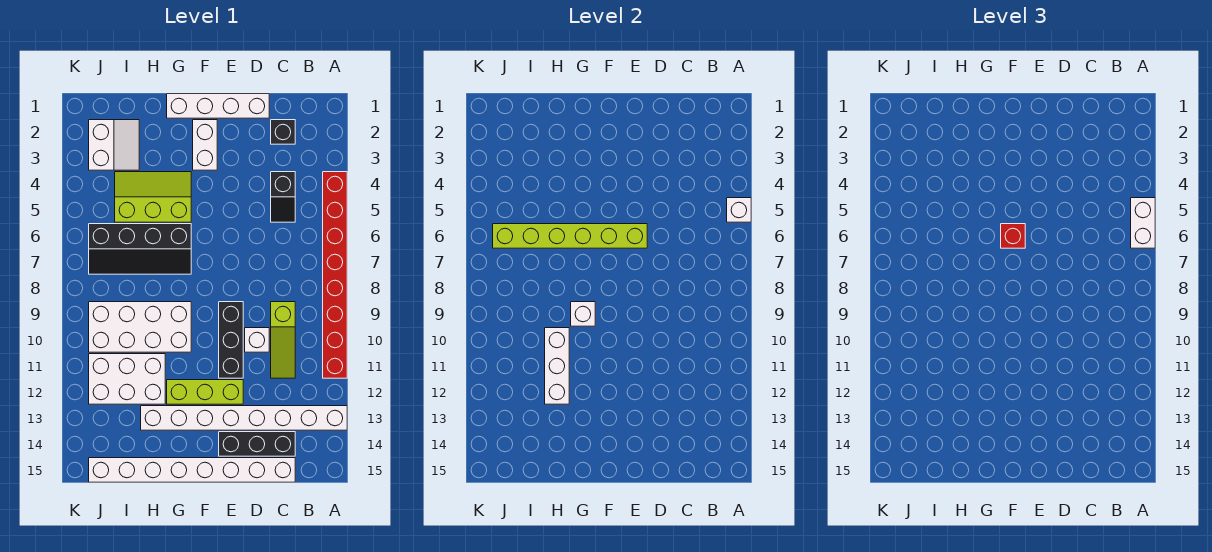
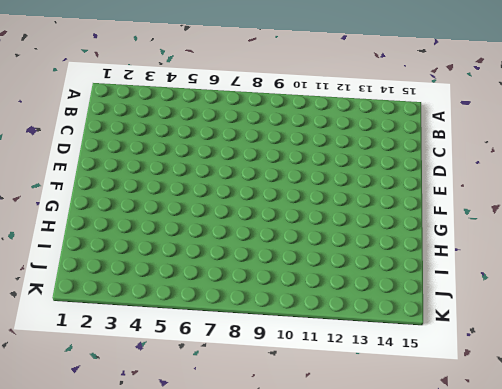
none -> red 1x8 brick [323,172,347,378]
none -> white 1x8 brick [141,406,347,430]
none -> black 1x1 brick [271,120,295,144]

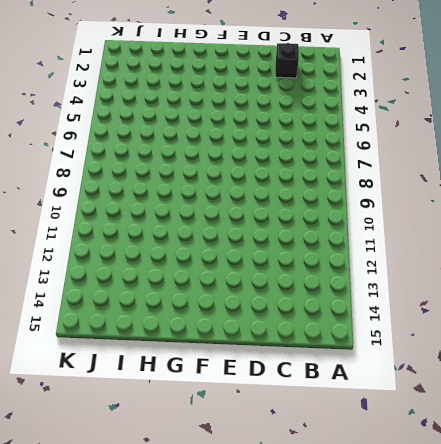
none -> red 1x8 brick [323,172,347,378]
none -> white 1x8 brick [141,406,347,430]
none -> black 1x2 slope [271,172,295,222]

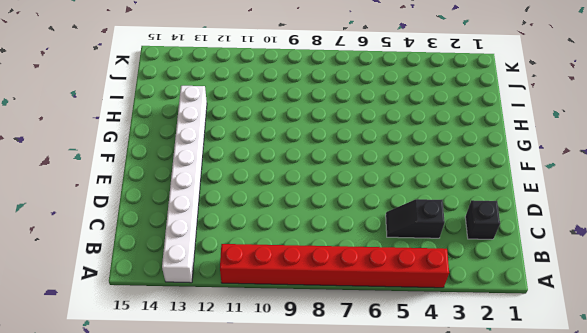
none -> lime 1x3 slope [271,302,295,378]
none -> black 1x3 brick [219,432,295,456]
none -> white 1x8 brick [89,458,295,482]

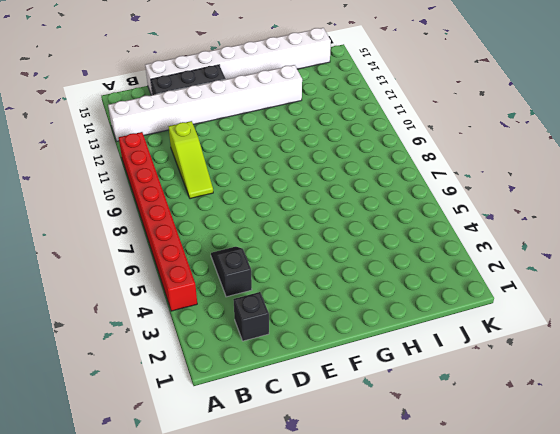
lime 1x3 slope [168,121,213,199] -> lime 1x3 slope turned to [271,302,295,378]
none -> white 1x4 brick [167,94,269,118]
none -> white 1x1 brick [245,328,269,352]
none -> black 1x3 brick [219,302,243,378]

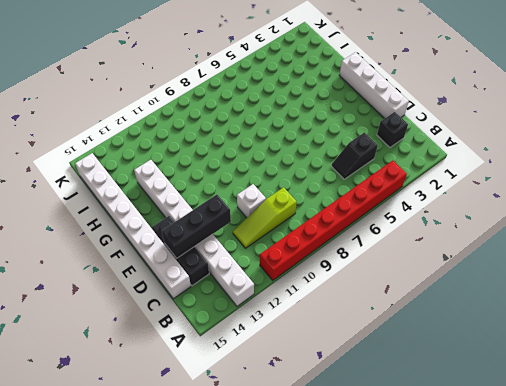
black 1x3 brick [162,194,231,258] -> black 1x3 brick moved to [219,302,243,378]
none -> lime 1x3 brick [167,380,243,404]
none -> white 1x2 brick [193,120,217,170]
none -> lime 2x3 slope [115,172,191,222]

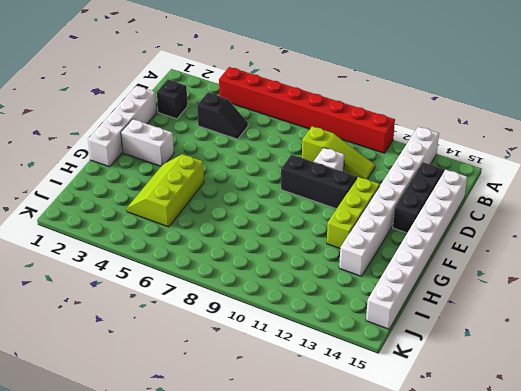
none -> black 2x4 slope [89,224,191,274]
none -> white 2x4 brick [89,302,191,352]
none -> white 2x3 brick [89,354,165,404]

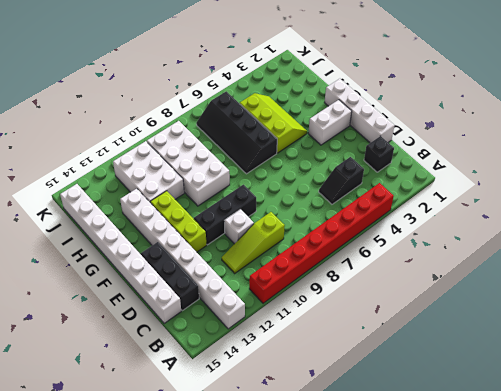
none -> white 2x2 slope [89,120,139,170]
none -> white 1x1 brick [727,198,751,222]
none -> lime 1x6 brick [493,224,647,248]

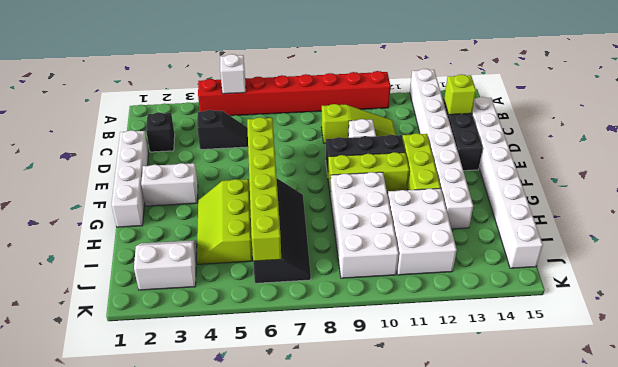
lime 1x1 brick [444,74,476,115] -> none
lime 1x3 brick [328,152,409,193] -> none
none -> white 1x1 brick [571,302,595,326]
none -> white 1x3 brick [545,328,569,404]
none -> white 1x2 brick [1131,198,1155,248]

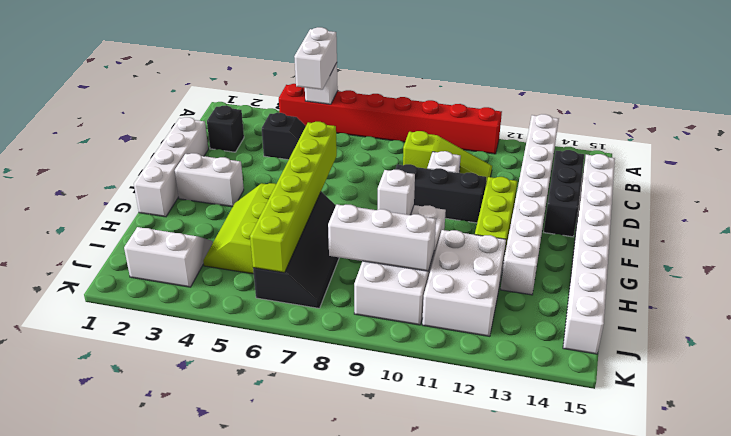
white 1x2 brick [294,27,337,90] -> white 1x2 brick turned to [1131,198,1155,248]
white 1x3 brick [328,204,436,271] -> white 1x3 brick moved to [545,328,569,404]
none -> red 1x1 brick [1001,224,1025,248]

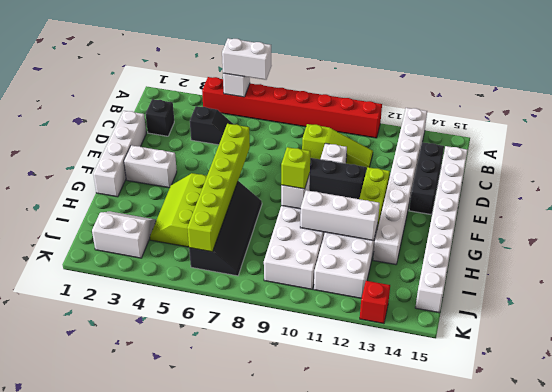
lime 1x1 brick [281,147,311,189] -> none
red 1x1 brick [360,281,390,324] -> red 1x1 brick moved to [1001,224,1025,248]

